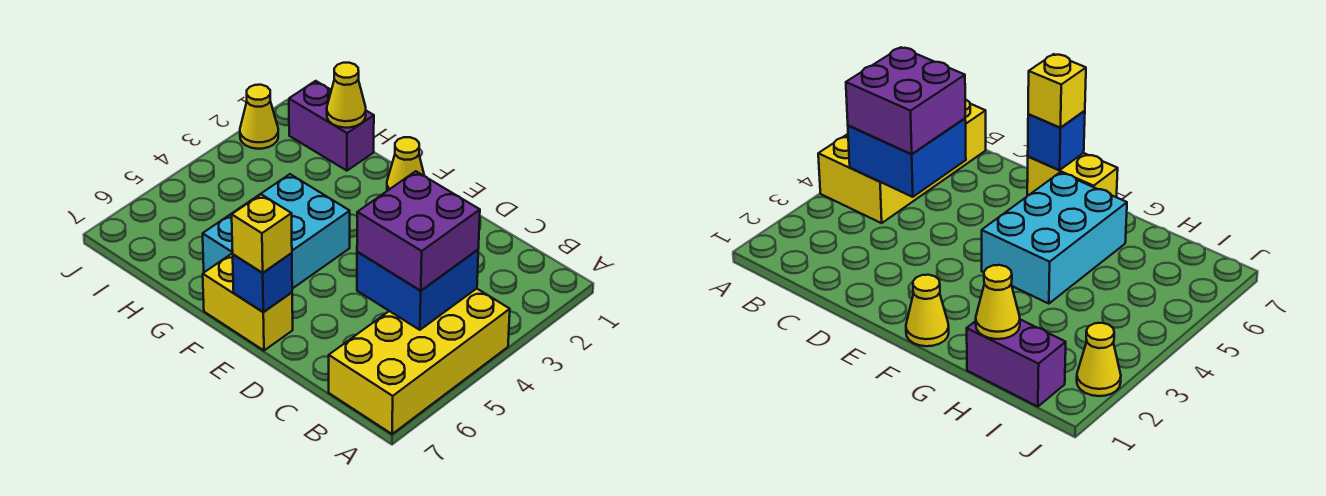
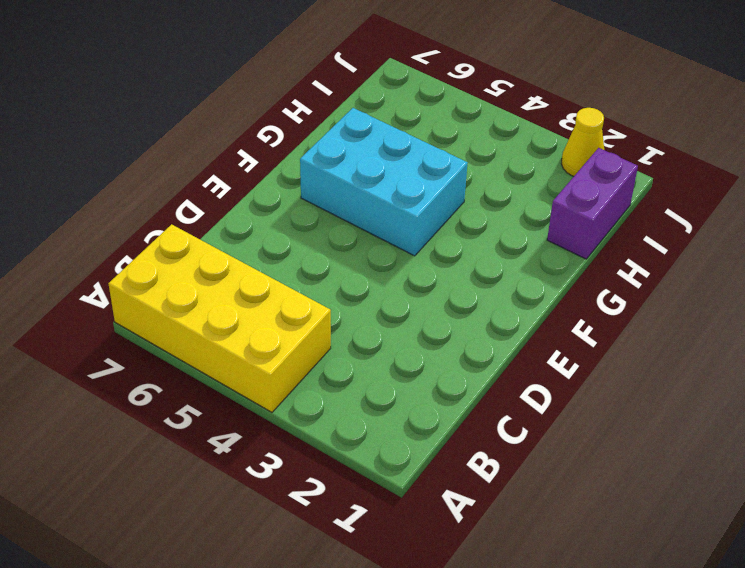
none -> yellow 1x2 brick [203,254,293,350]
none -> yellow 1x1 cone [387,137,424,191]

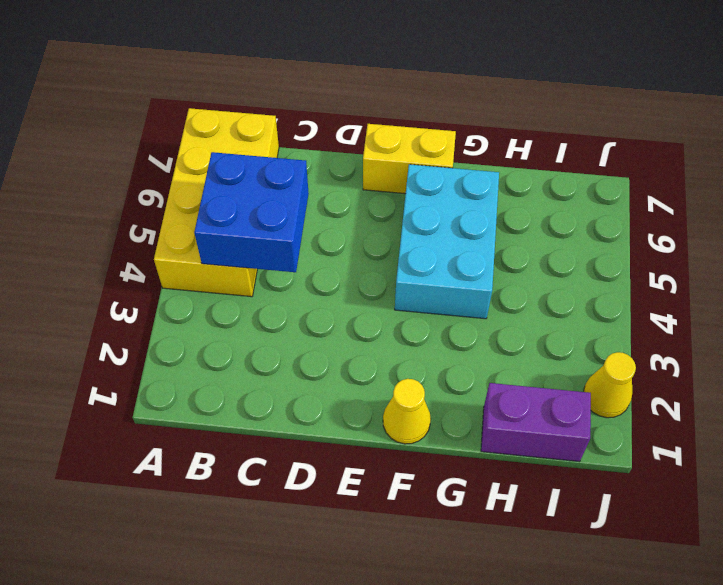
none -> blue 1x1 brick [233,253,292,312]
none -> yellow 1x1 cone [327,63,366,128]

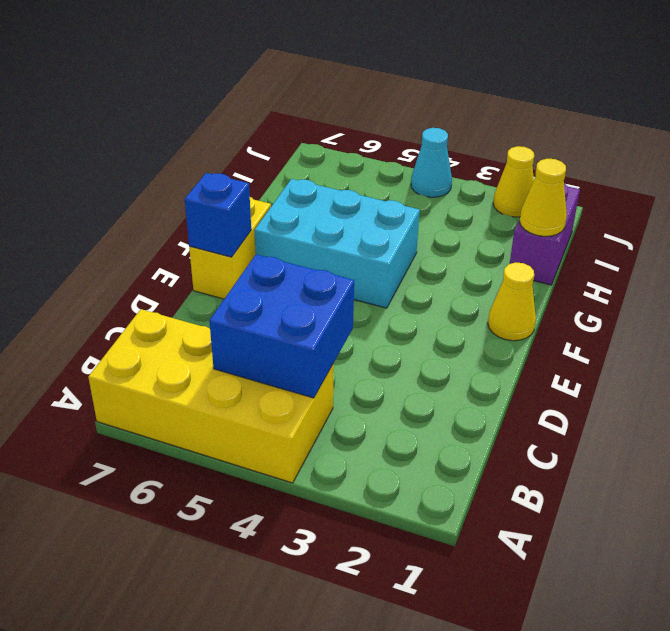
cyan 1x1 cone [411,128,452,197] -> none
none -> purple 2x2 brick [357,171,480,291]
none -> yellow 1x1 brick [232,194,292,273]

